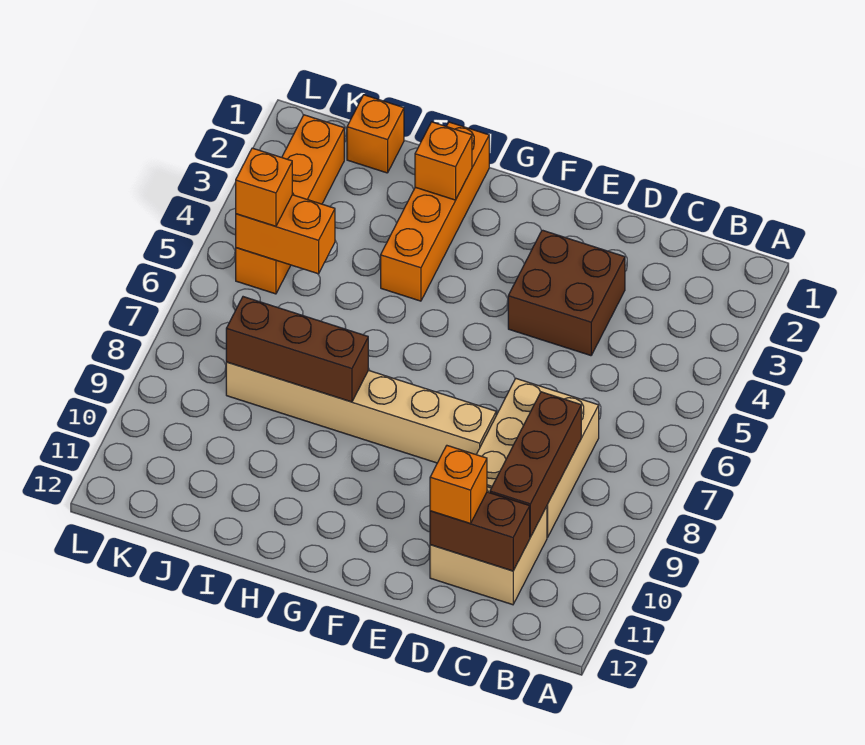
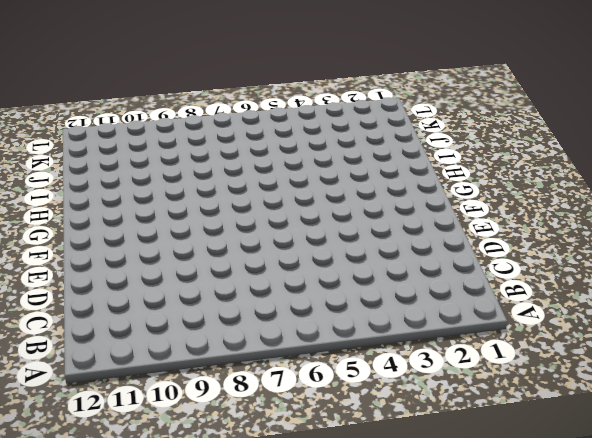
none -> tan 2x3 brick [476,378,599,537]
none -> tan 2x2 brick [430,487,547,605]
none -> brown 2x2 brick [508,230,625,356]

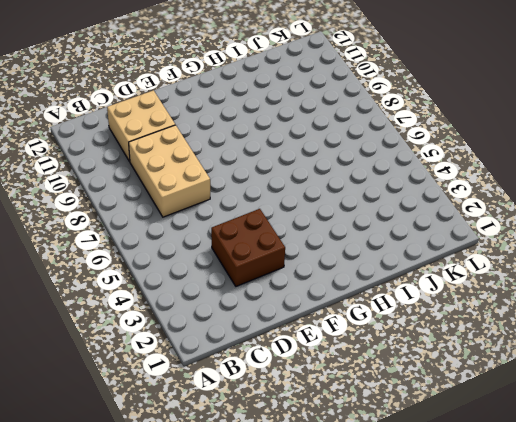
none -> tan 1x6 brick [226,362,496,463]
none -> orange 1x4 brick [381,122,489,301]
none -> orange 1x1 brick [347,95,404,173]

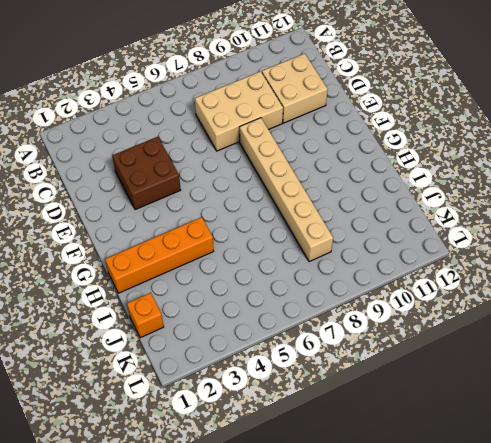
none -> orange 1x4 brick [236,115,344,294]
none -> brown 1x3 brick [490,392,581,537]
none -> brown 1x2 brick [430,492,530,571]

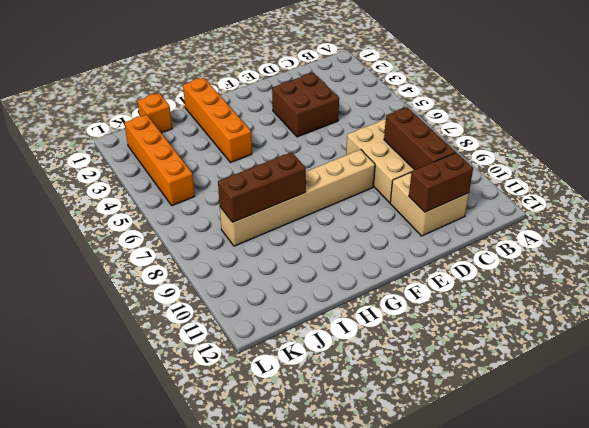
none -> orange 1x1 brick [415,122,472,200]
none -> orange 1x2 brick [236,195,335,274]
none -> orange 1x1 brick [430,446,487,524]

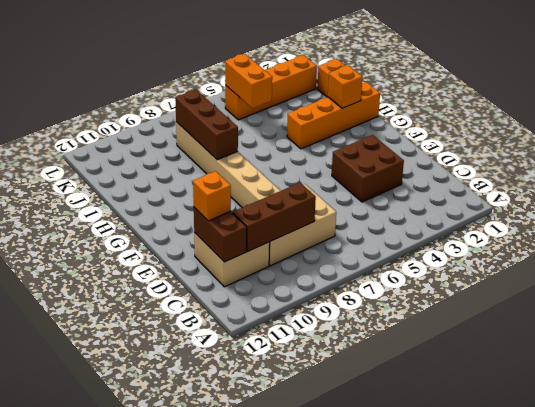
none -> orange 1x1 brick [236,148,292,226]

